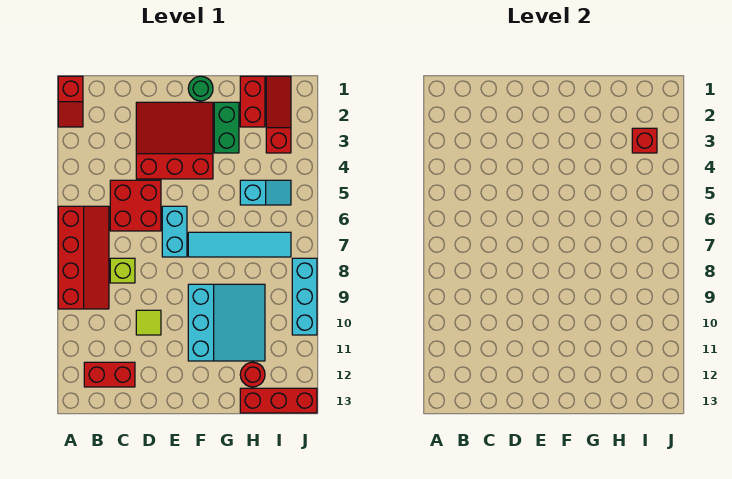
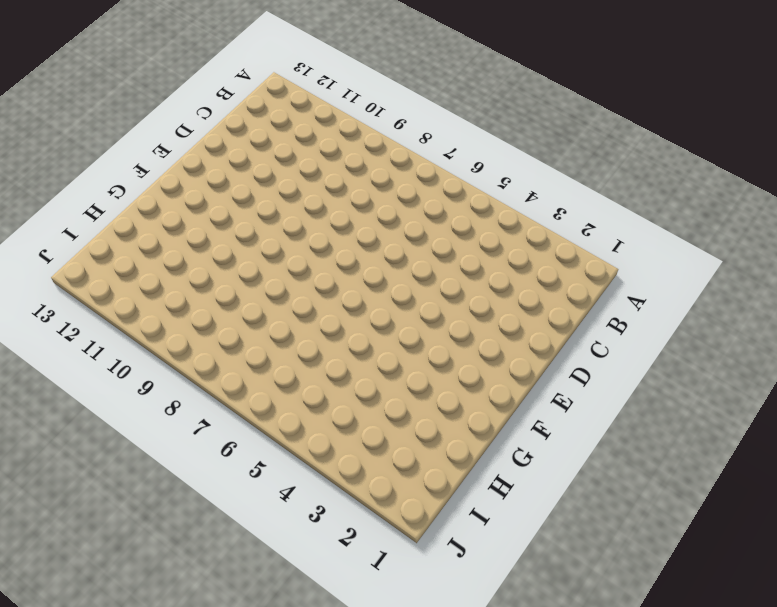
none -> red 1x2 slope [58,76,83,127]
none -> red 2x4 slope [58,206,109,309]
none -> red 1x2 brick [84,362,135,387]

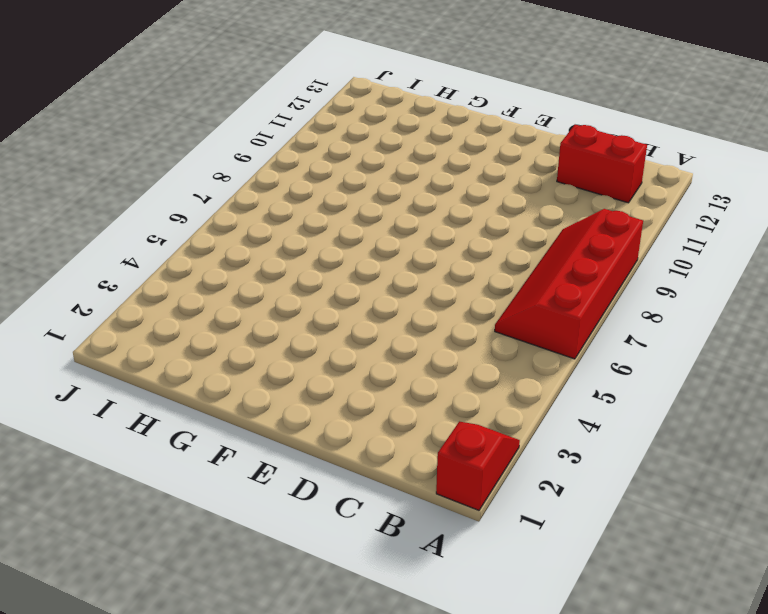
none -> red 2x2 brick [110,180,161,231]
none -> lime 1x1 brick [110,258,135,283]
none -> red 3x3 slope [136,102,213,179]

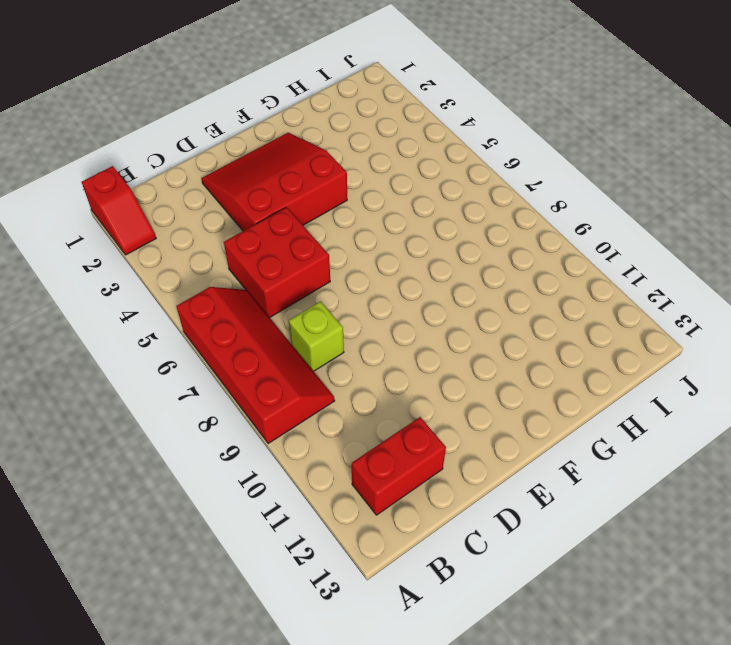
none -> lime 1x1 tile [136,310,161,335]
none -> cyan 1x2 brick [162,206,187,257]
none -> green 1x1 round brick [188,76,213,101]

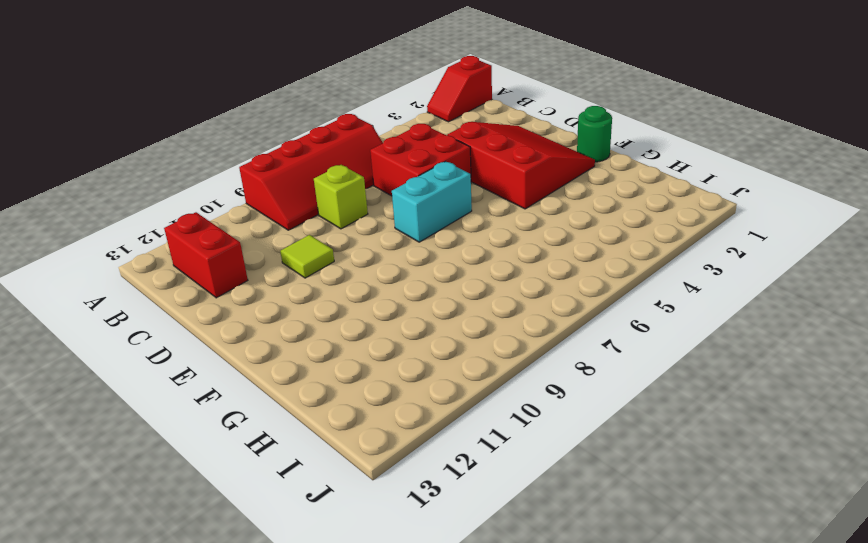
none -> cyan 1x4 tile [188,232,291,257]
none -> cyan 3x3 slope [188,284,265,361]
none -> green 1x2 brick [214,102,239,153]

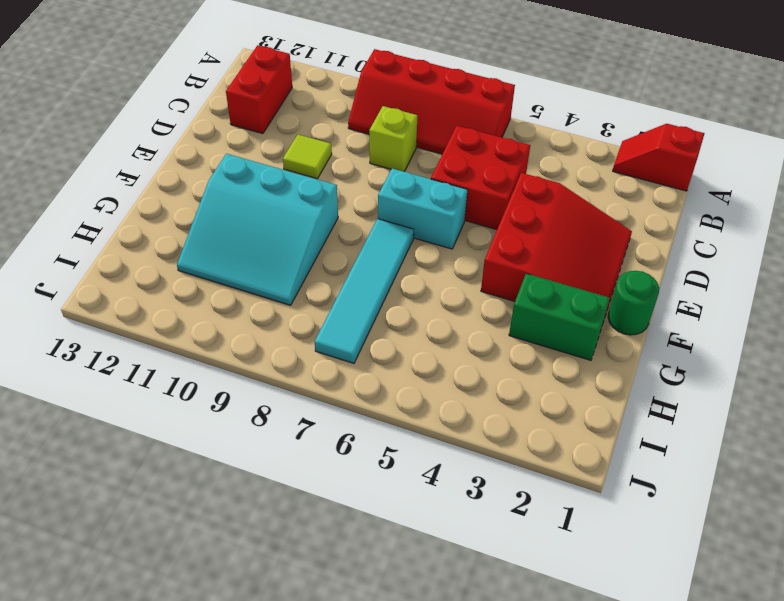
none -> red 1x2 brick [240,76,265,127]
none -> cyan 1x2 slope [240,180,291,205]
none -> red 1x1 round brick [240,362,265,387]

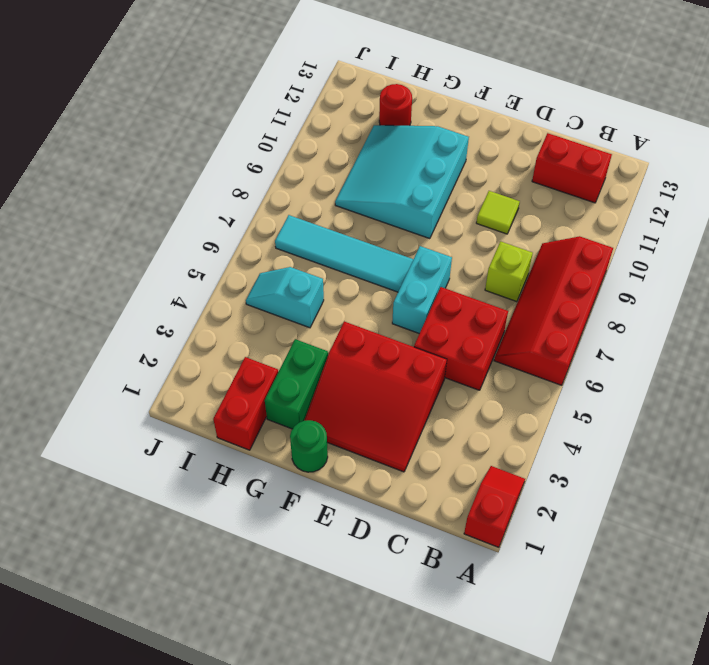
none -> red 1x3 brick [240,388,317,413]
none -> red 1x3 slope [266,76,291,153]
none -> cyan 1x3 brick [292,258,317,335]

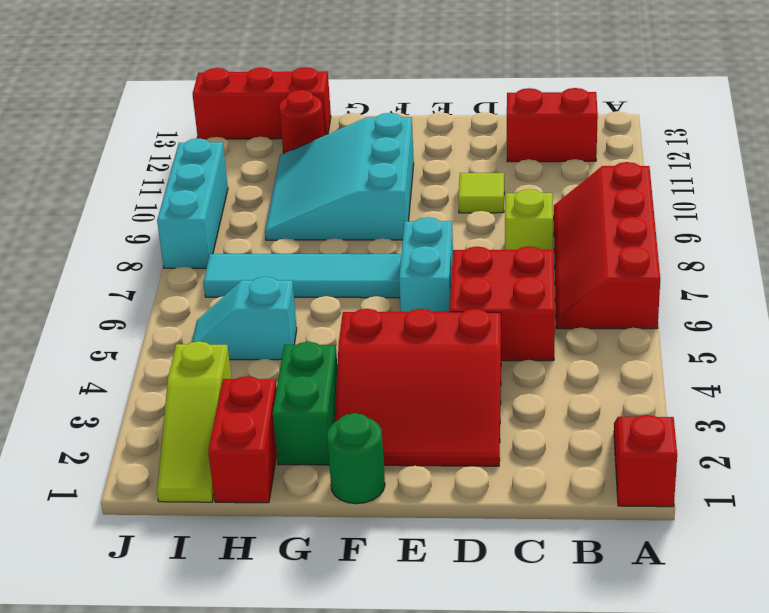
lime 1x3 slope [157,341,231,502] -> red 1x3 slope [266,76,291,153]
none -> red 1x1 brick [632,128,657,153]

